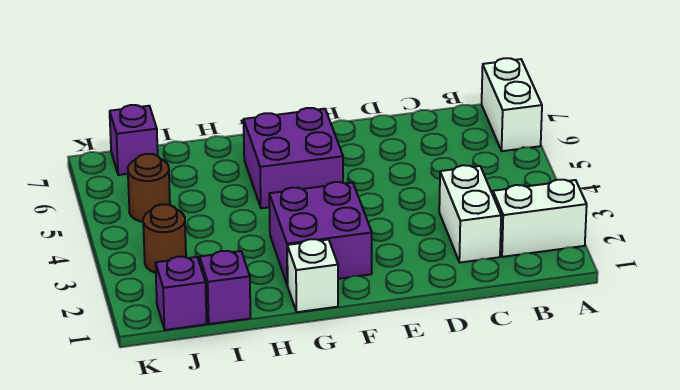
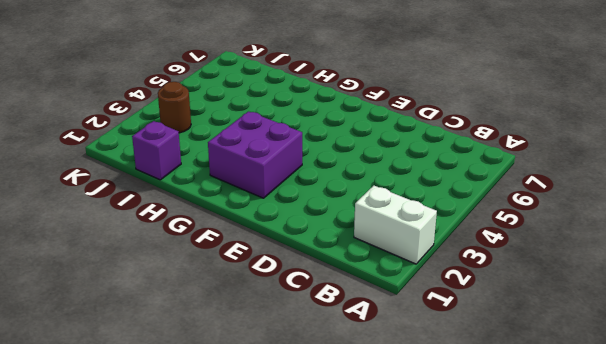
none -> white 1x2 brick [482,58,542,151]
none -> white 1x2 brick [439,165,501,262]

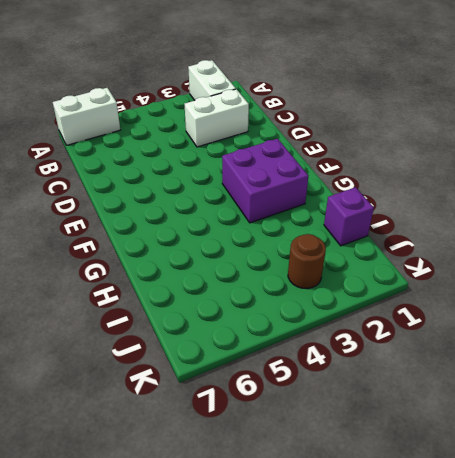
none -> purple 2x2 brick [244,108,343,208]
none -> white 1x1 brick [287,239,338,312]

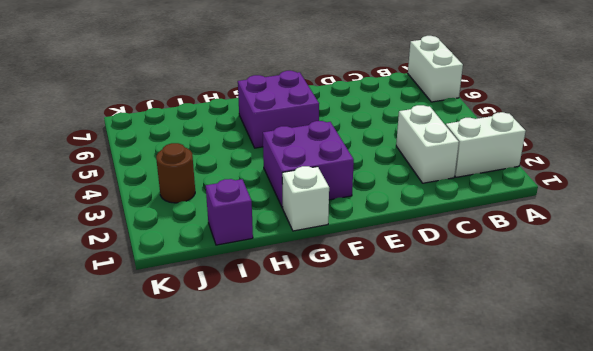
none -> purple 1x1 brick [156,257,207,330]
none -> brown 1x1 round brick [128,154,170,222]

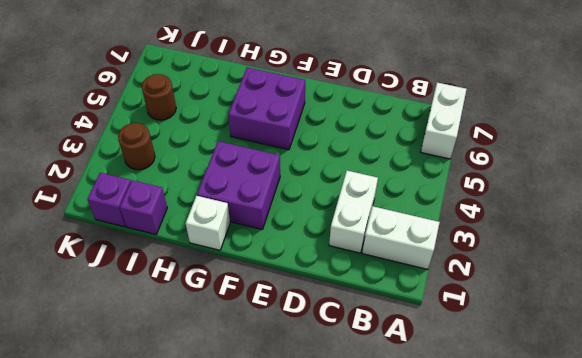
none -> purple 1x1 brick [110,105,158,175]

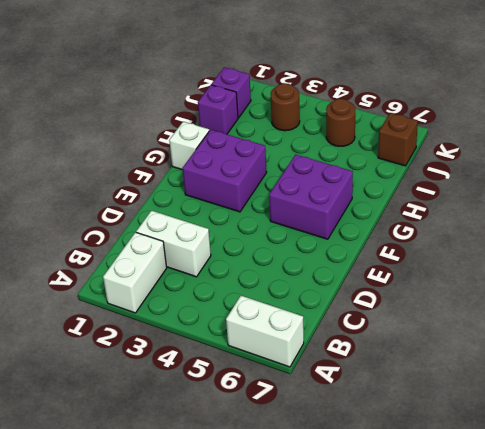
brown 1x1 brick [378,113,418,166] -> purple 1x1 brick [110,105,158,175]

